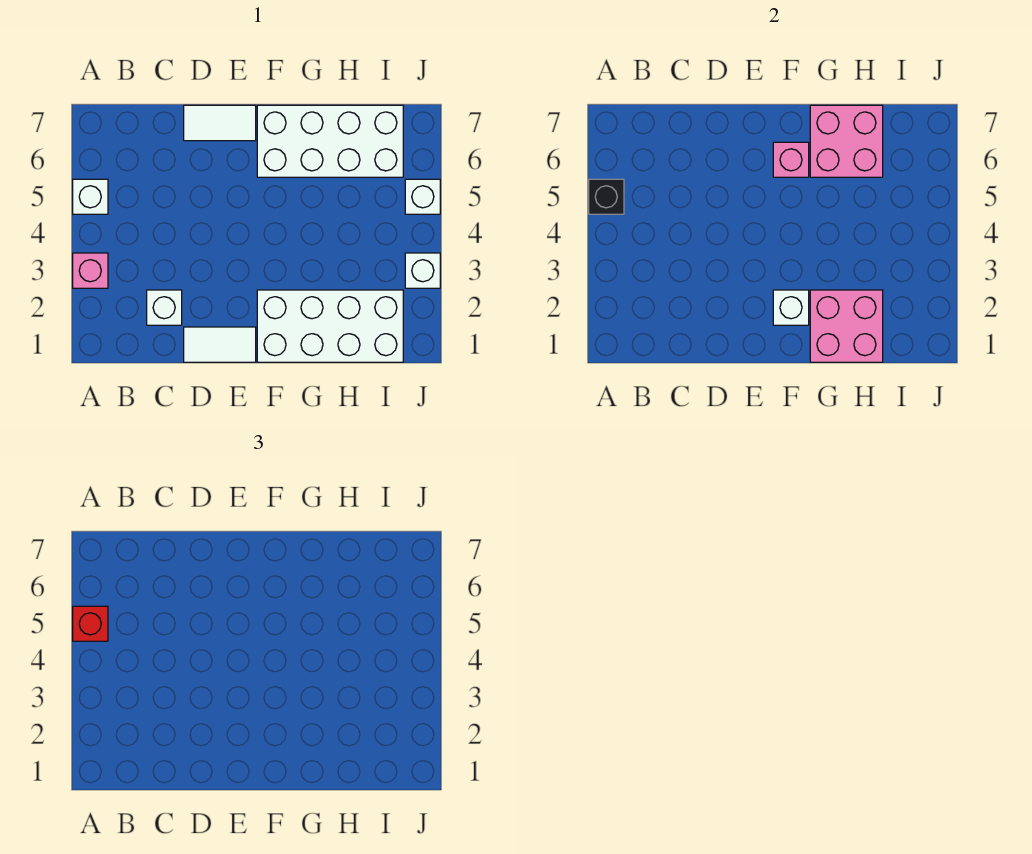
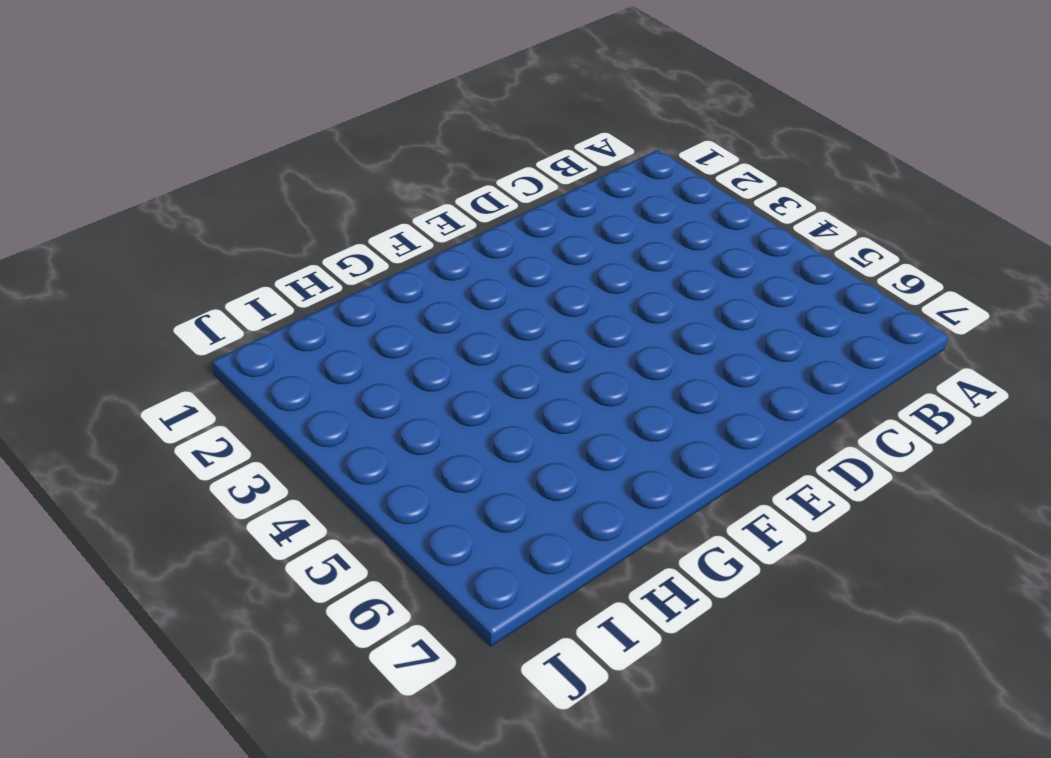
none -> pink 1x1 brick [73,253,108,288]
none -> white 1x1 brick [73,179,108,214]
none -> white 1x1 brick [147,290,182,325]

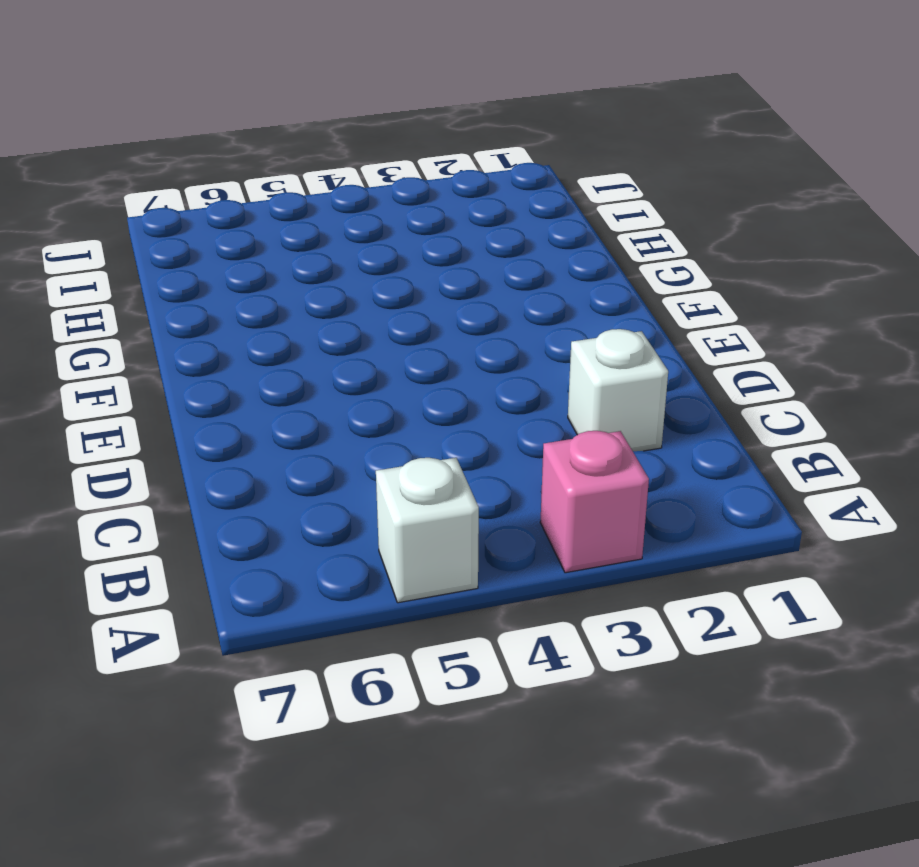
none -> white 1x2 tile [184,327,256,362]
none -> white 1x2 tile [184,105,256,141]
none -> white 2x4 brick [257,290,403,362]

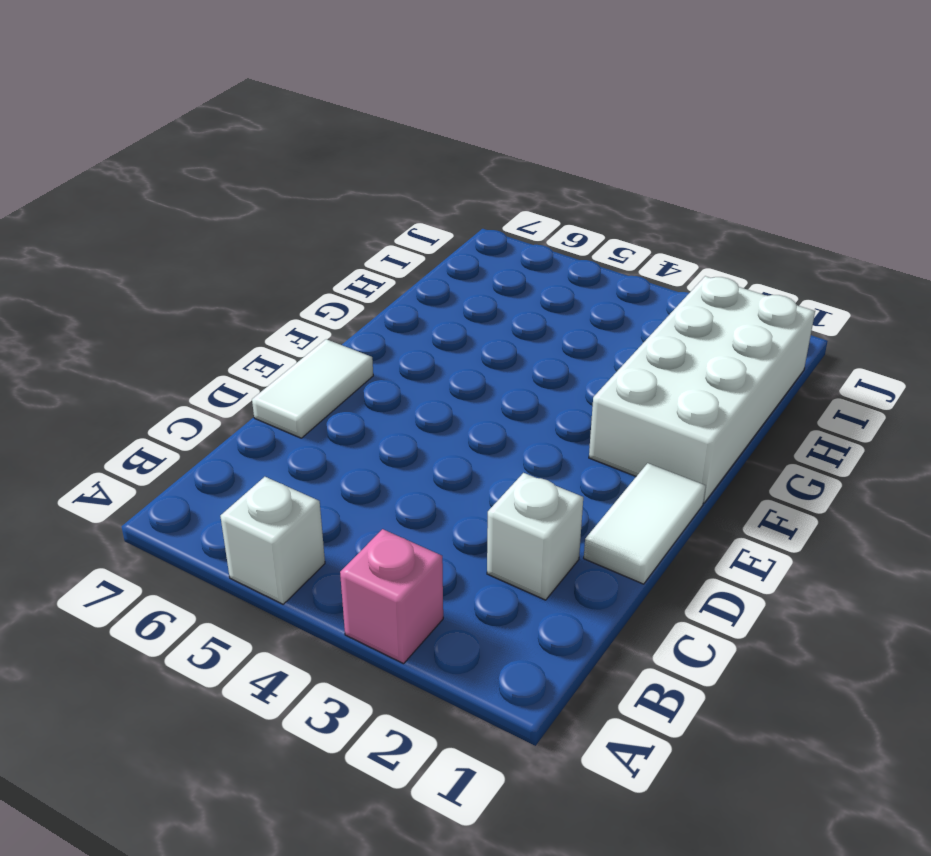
none -> white 2x4 brick [257,105,403,177]
none -> white 1x1 brick [405,253,440,288]
none -> white 1x1 brick [405,179,440,214]

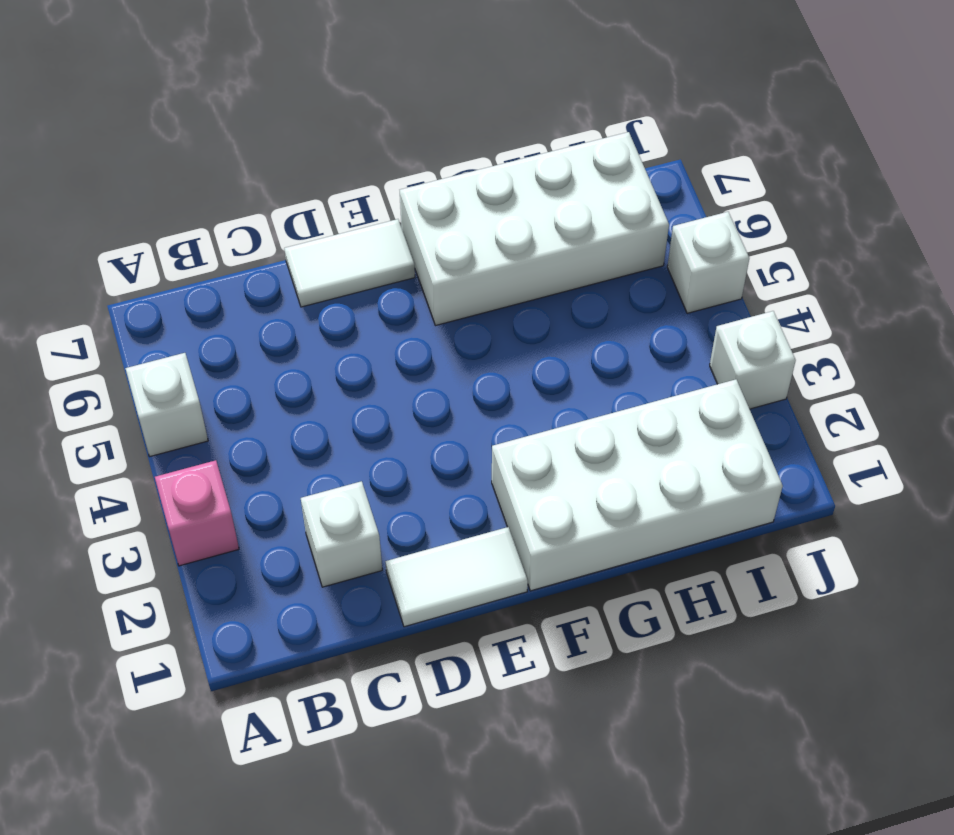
none -> black 1x1 brick [589,179,624,214]
none -> white 1x1 brick [773,290,809,325]
none -> pink 1x1 brick [773,142,809,177]

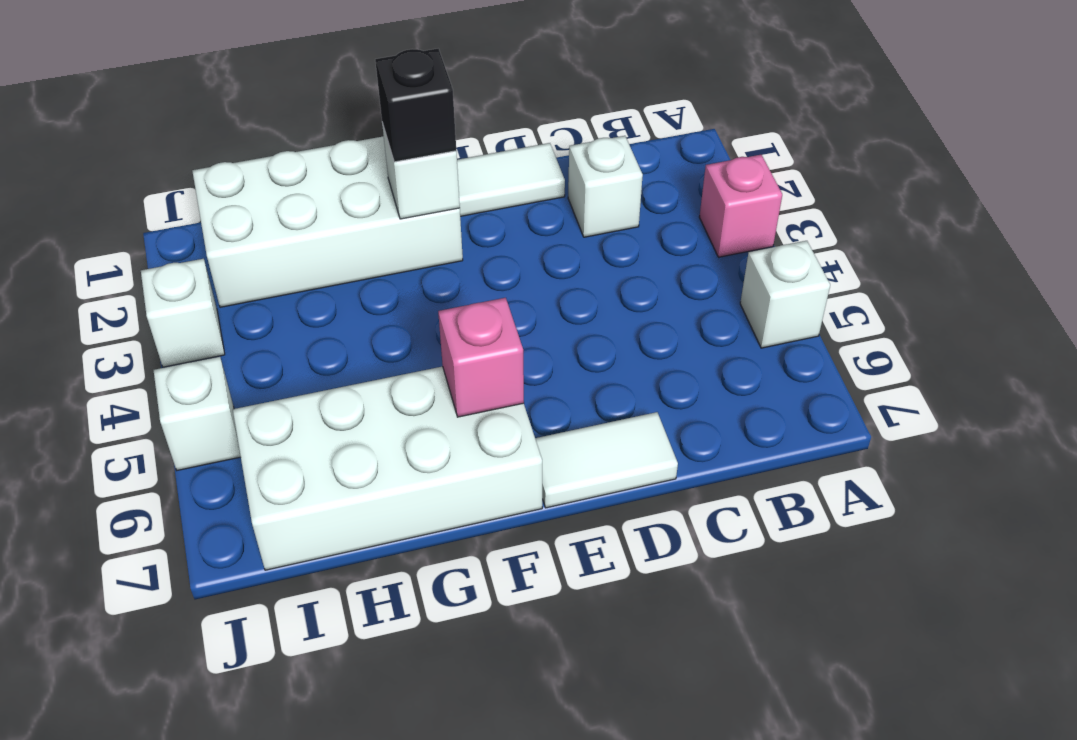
black 1x1 brick [375,49,456,162] -> black 1x1 brick moved to [589,179,624,214]
none -> pink 2x2 brick [810,290,883,362]
none -> pink 2x2 brick [810,105,883,177]
none -> red 1x1 brick [73,606,108,641]

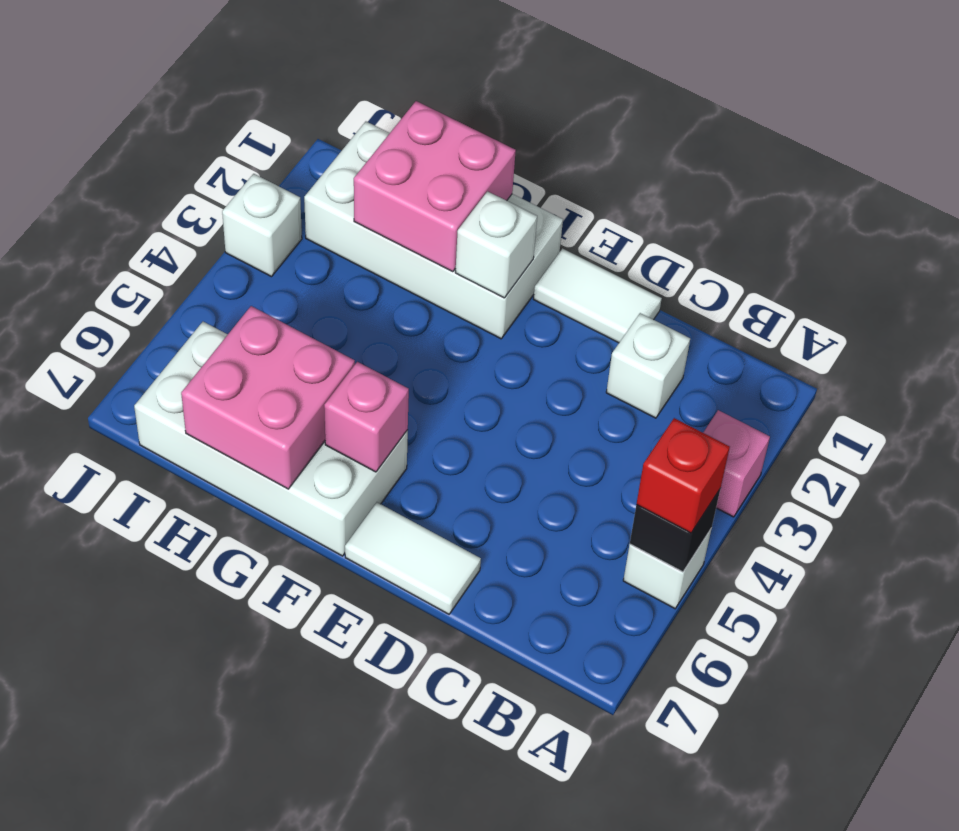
none -> white 1x1 brick [405,179,440,214]

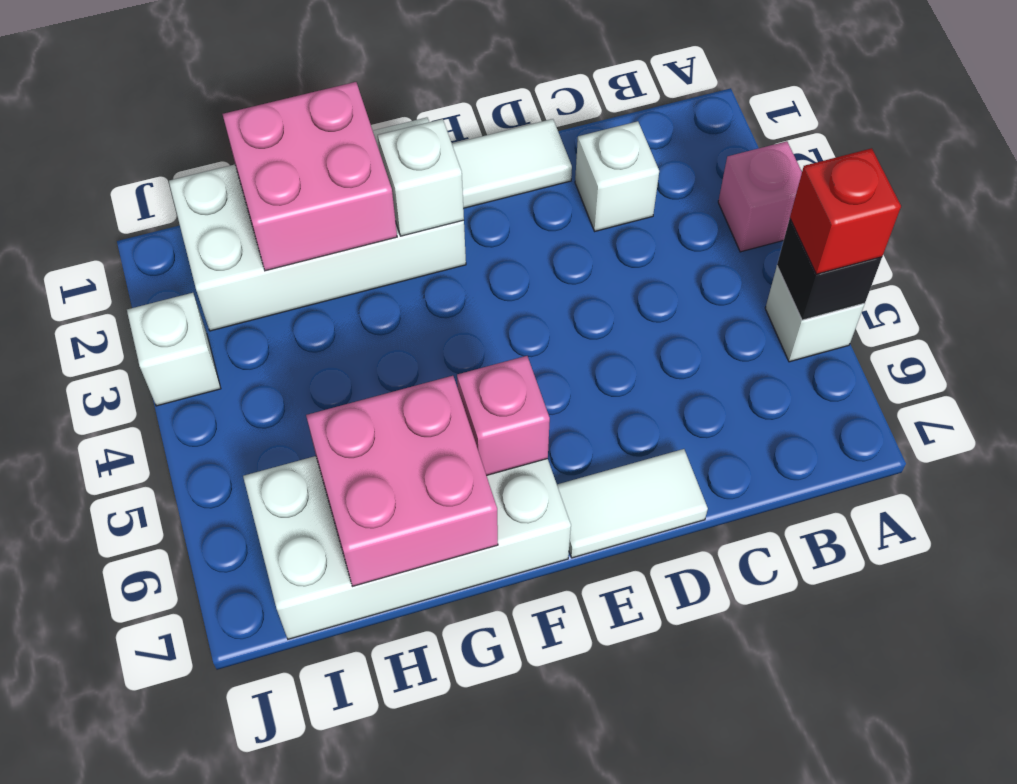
none -> white 1x1 brick [405,179,440,214]

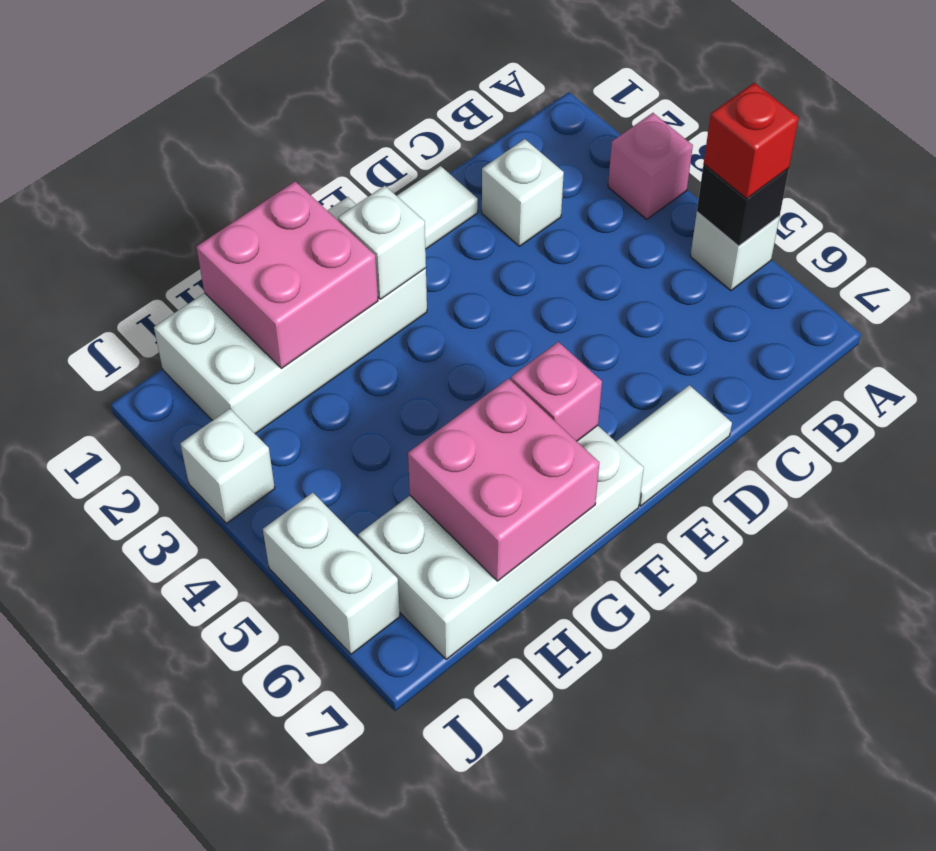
white 1x2 brick [263,493,400,654] -> white 1x1 brick [405,179,440,214]

